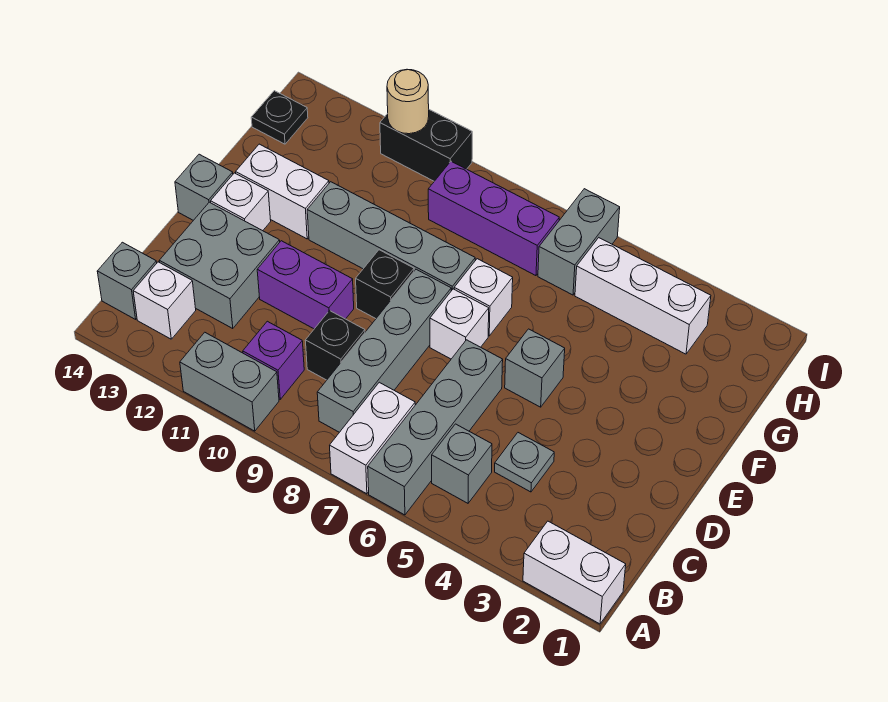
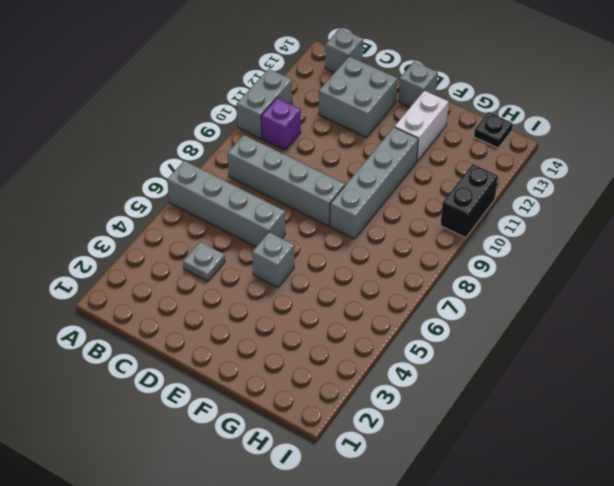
none -> white 1x2 brick [523,521,626,624]
none -> white 1x2 brick [330,382,415,494]
none -> grey 1x1 brick [432,424,492,503]

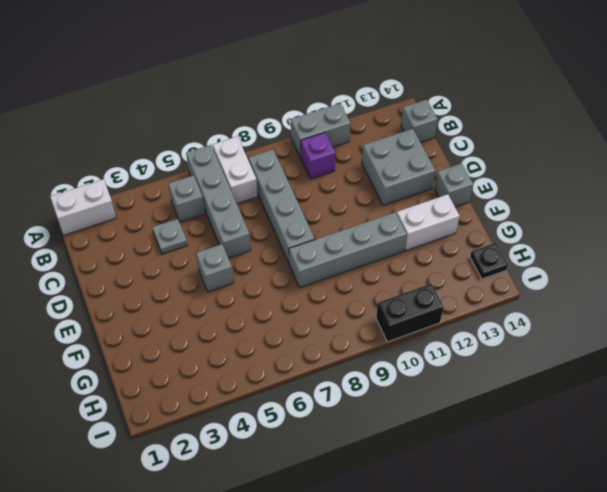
none -> white 1x1 brick [133,262,196,339]
none -> black 1x1 brick [305,311,365,380]
none -> purple 1x2 brick [257,241,354,329]

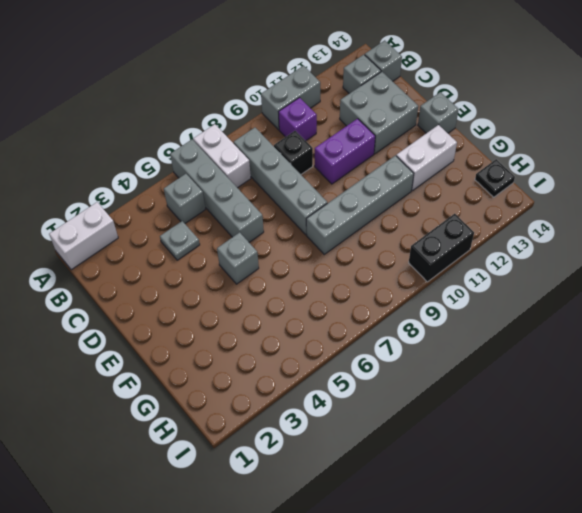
grey 1x1 brick [343,55,381,94] -> white 1x1 brick [133,262,196,339]
none -> white 1x1 brick [430,289,489,359]
none -> black 1x1 brick [356,250,414,319]
none -> white 1x1 brick [211,173,271,231]

